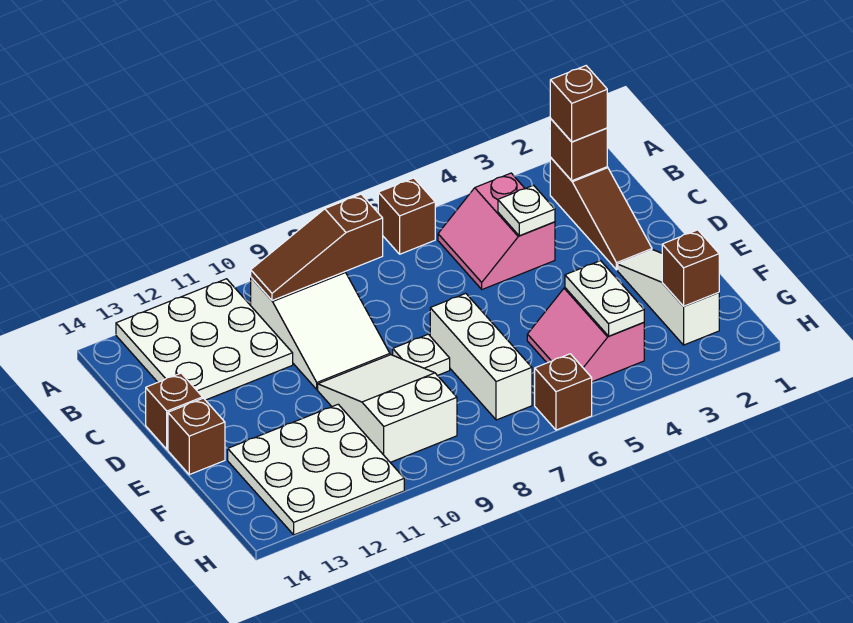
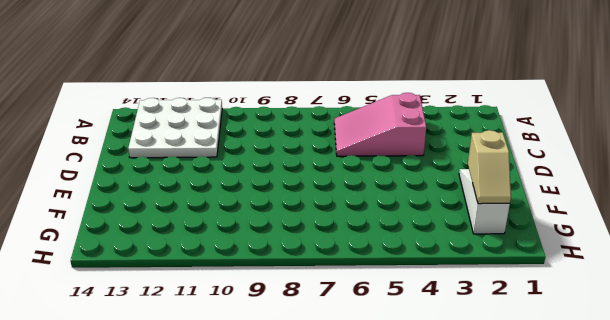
pink 2x3 slope [334,93,426,156] -> pink 2x2 slope [438,173,555,289]
tan 1x2 slope [468,130,511,204] -> brown 1x1 brick [662,230,719,306]
none -> brown 1x1 brick [378,178,435,254]
none -> brown 1x3 slope [550,158,652,270]
none -> white 2x3 slope [251,272,390,389]

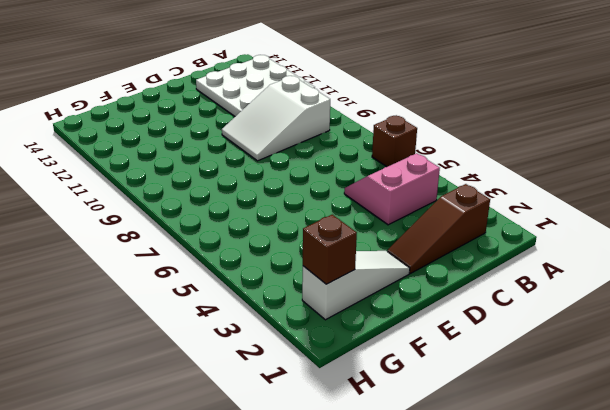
none -> brown 1x1 brick [146,373,202,449]
none -> white 1x3 brick [430,293,532,420]
none -> white 1x1 plate [393,334,450,376]

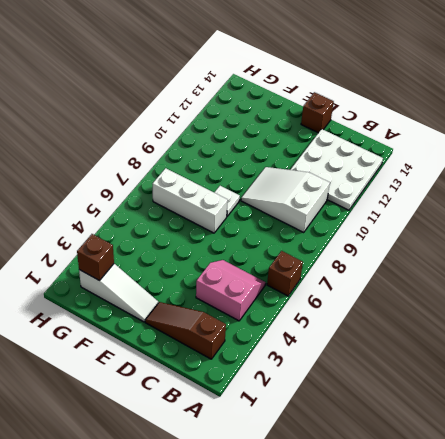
none -> white 2x3 slope [318,355,457,462]
none -> brown 1x1 brick [168,398,225,475]
none -> pink 2x2 slope [527,288,644,382]

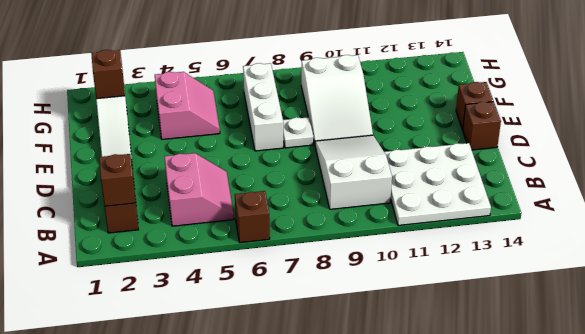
none -> white 3x3 plate [228,404,404,535]
none -> brown 1x1 brick [535,354,592,430]
none -> brown 1x3 slope [251,194,383,300]

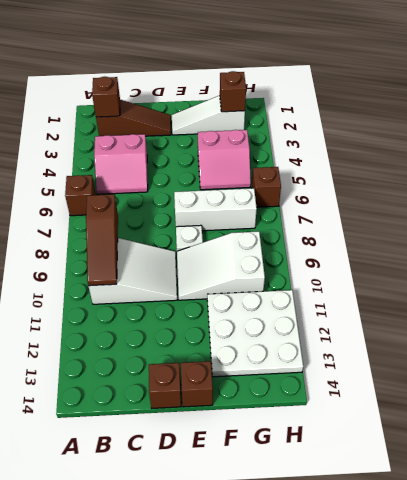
none -> white 3x3 plate [116,279,293,400]
none -> white 1x1 plate [498,185,555,236]
none -> white 1x2 plate [565,261,644,336]

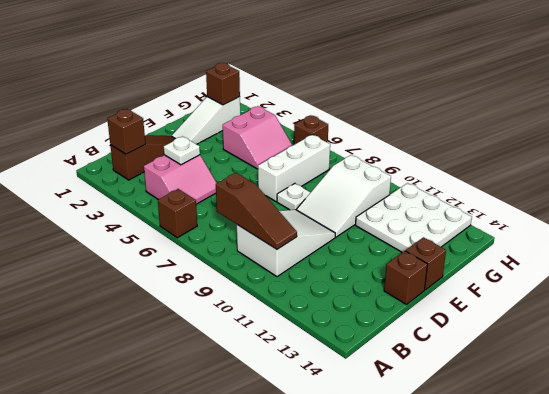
none -> white 3x3 plate [116,279,293,400]
none -> white 1x2 plate [565,261,644,336]
none -> brown 1x1 brick [550,66,607,142]

